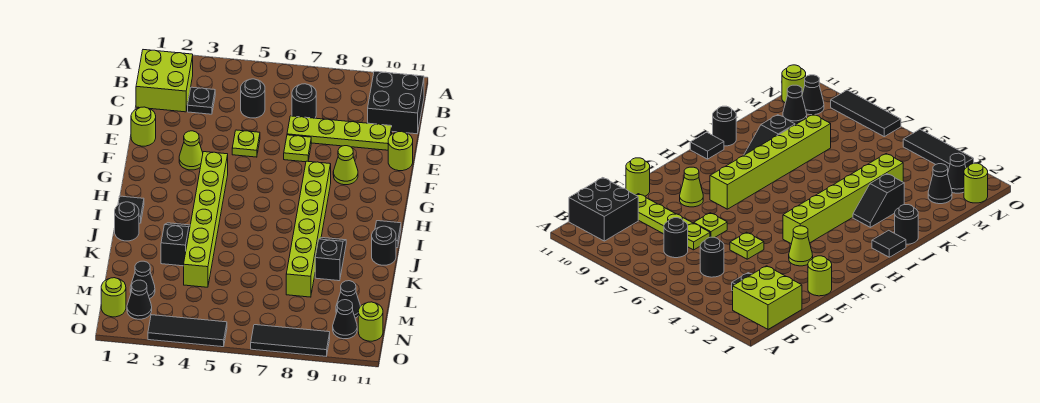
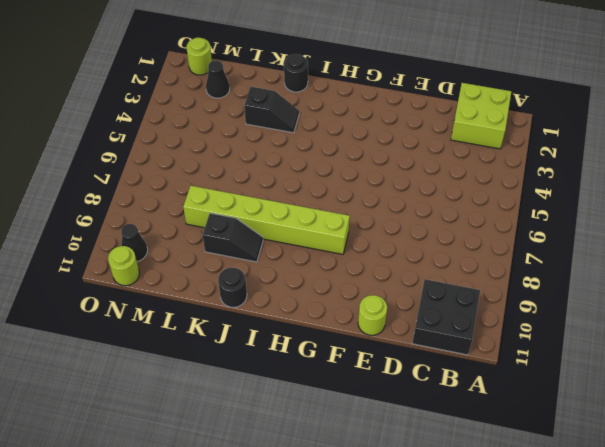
none -> black 1x1 plate [188,87,215,114]
none -> black 1x1 round brick [241,79,265,118]
none -> black 1x1 round brick [292,84,316,118]

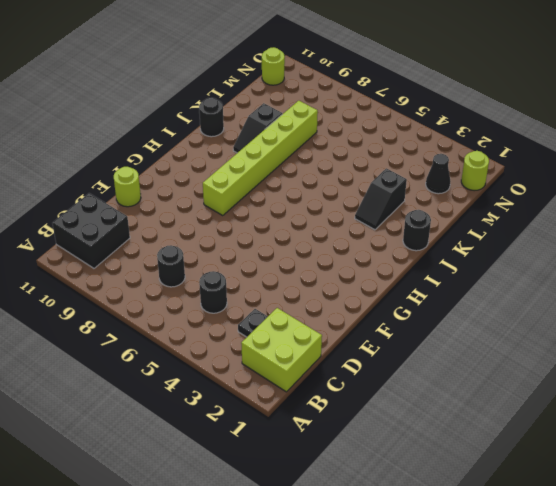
none -> lime 1x4 plate [287,116,392,150]
none -> lime 1x1 round brick [131,107,156,146]
none -> lime 1x1 plate [232,130,260,157]

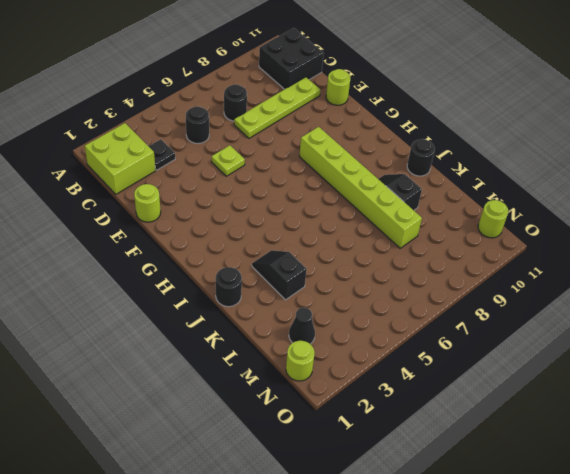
none -> lime 1x1 plate [284,135,311,162]
none -> lime 1x1 cone [179,131,203,170]
none -> lime 1x1 cone [333,146,358,185]

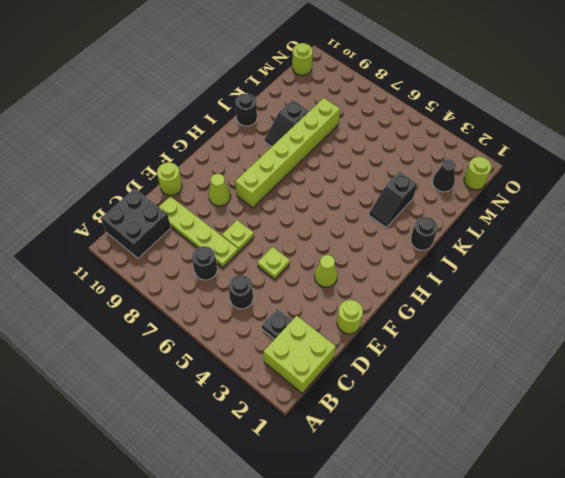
none -> lime 1x6 brick [184,152,228,287]
none -> black 1x1 tile [118,196,144,223]
none -> black 1x1 tile [375,221,401,248]

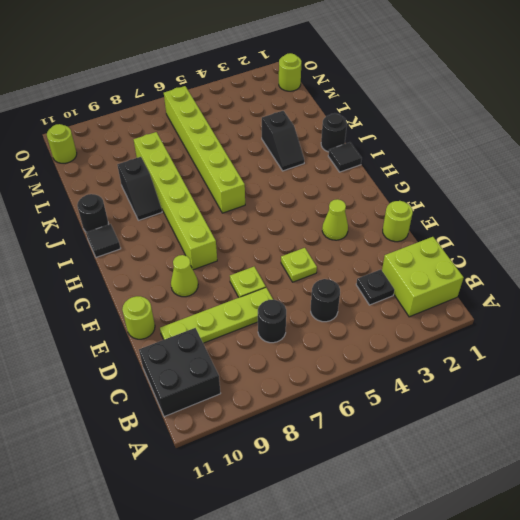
lime 1x6 brick [164,86,245,213] -> lime 1x6 brick moved to [184,152,228,287]
none -> black 1x1 cone [130,261,155,299]
none -> black 1x1 cone [336,281,360,318]
none -> black 1x1 cone [127,280,152,319]

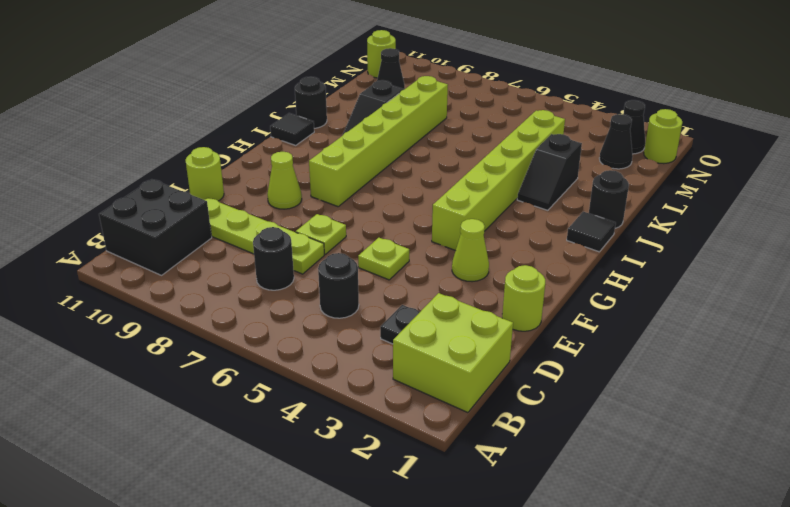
none -> black 1x1 cone [333,300,357,339]
none -> black 1x3 tile [148,315,227,347]
none -> black 1x3 tile [251,325,330,356]

